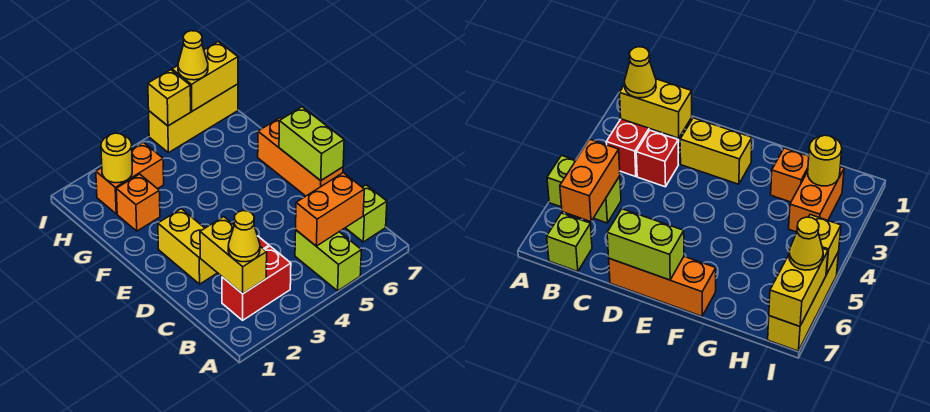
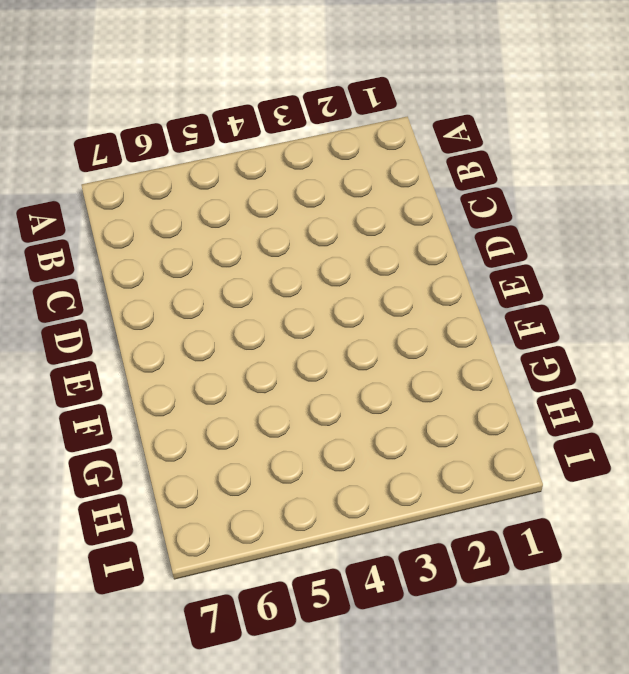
none -> lime 1x2 brick [295,230,361,291]
none -> red 1x2 brick [222,246,291,320]
none -> lime 1x1 brick [346,185,387,242]

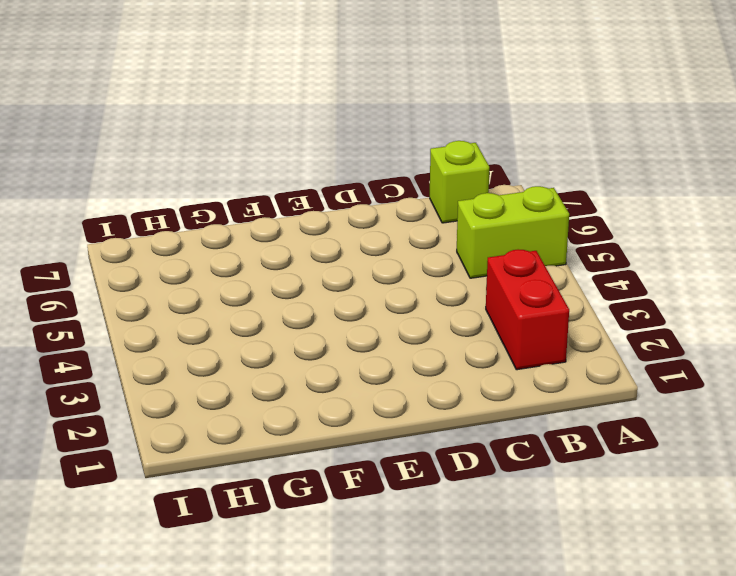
none -> red 1x1 brick [636,130,678,187]
none -> yellow 1x2 brick [158,209,217,284]
none -> orange 1x3 brick [258,118,343,196]

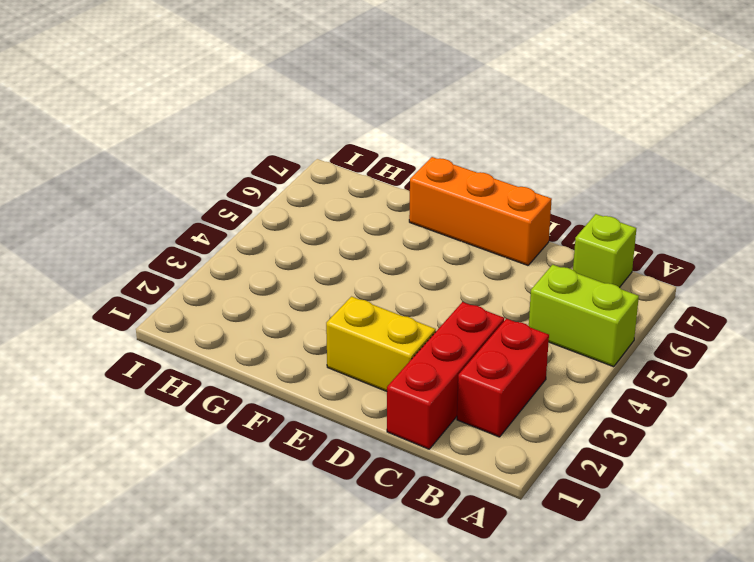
red 1x3 brick [387,302,504,449] -> red 1x1 brick [636,130,678,187]
none -> orange 1x1 brick [116,174,160,231]
none -> orange 1x2 brick [96,143,164,214]
none -> yellow 1x3 brick [149,84,238,153]

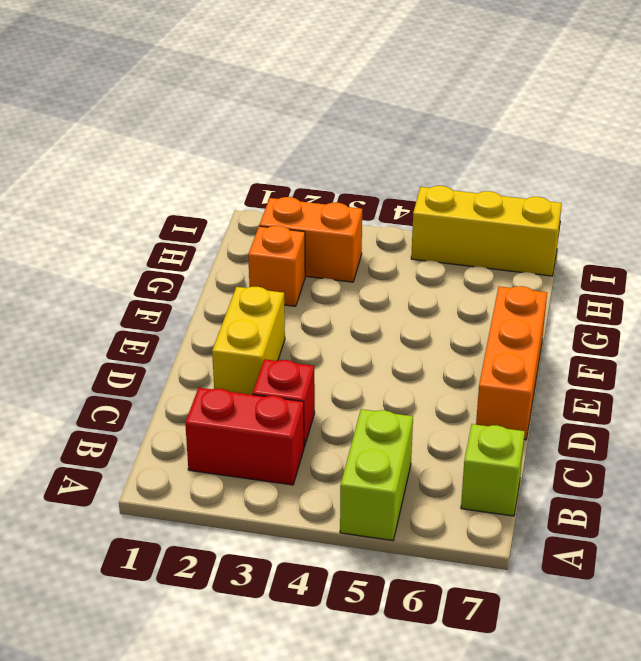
none -> yellow 1x2 brick [200,217,267,294]
none -> orange 1x2 brick [296,173,364,246]
none -> lime 1x2 brick [279,107,344,181]

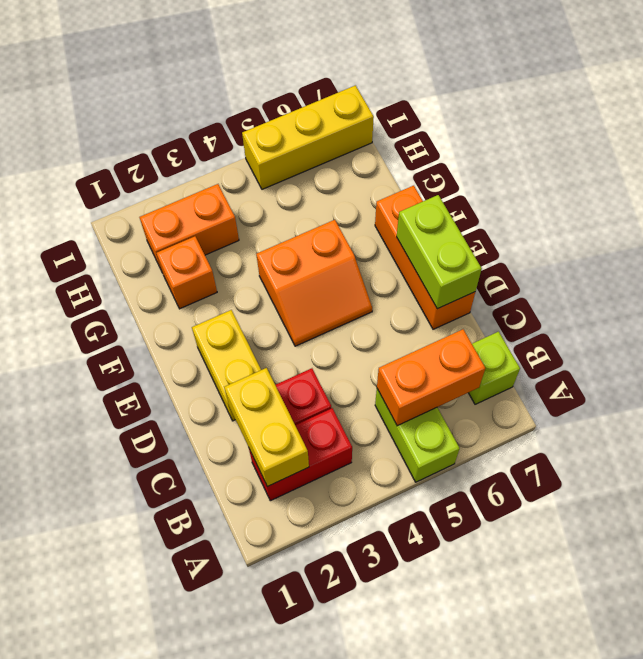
orange 2x2 slope [256,220,372,346] -> none
none -> yellow 1x1 round brick [101,133,132,183]
none -> yellow 1x1 brick [148,70,191,126]
none -> yellow 1x2 brick [172,41,238,111]

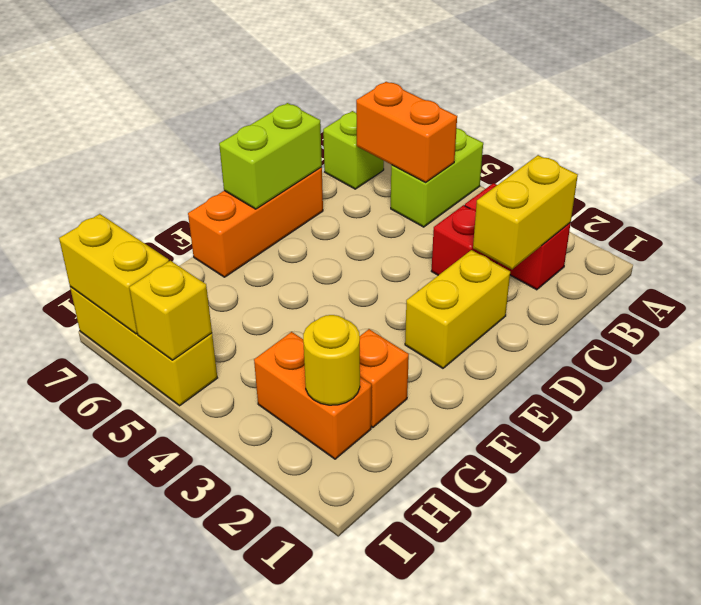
none -> yellow 1x1 cone [228,211,260,262]
none -> yellow 1x1 cone [178,31,208,80]

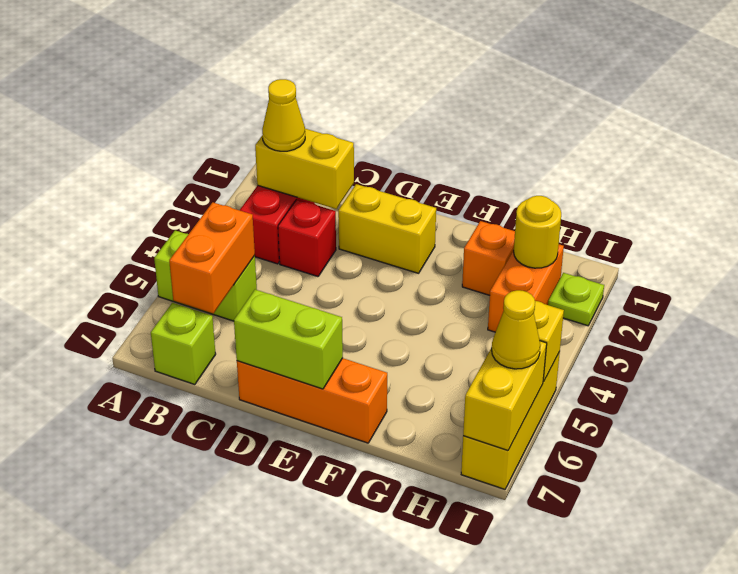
lime 1x1 plate [548,273,604,326] -> none

